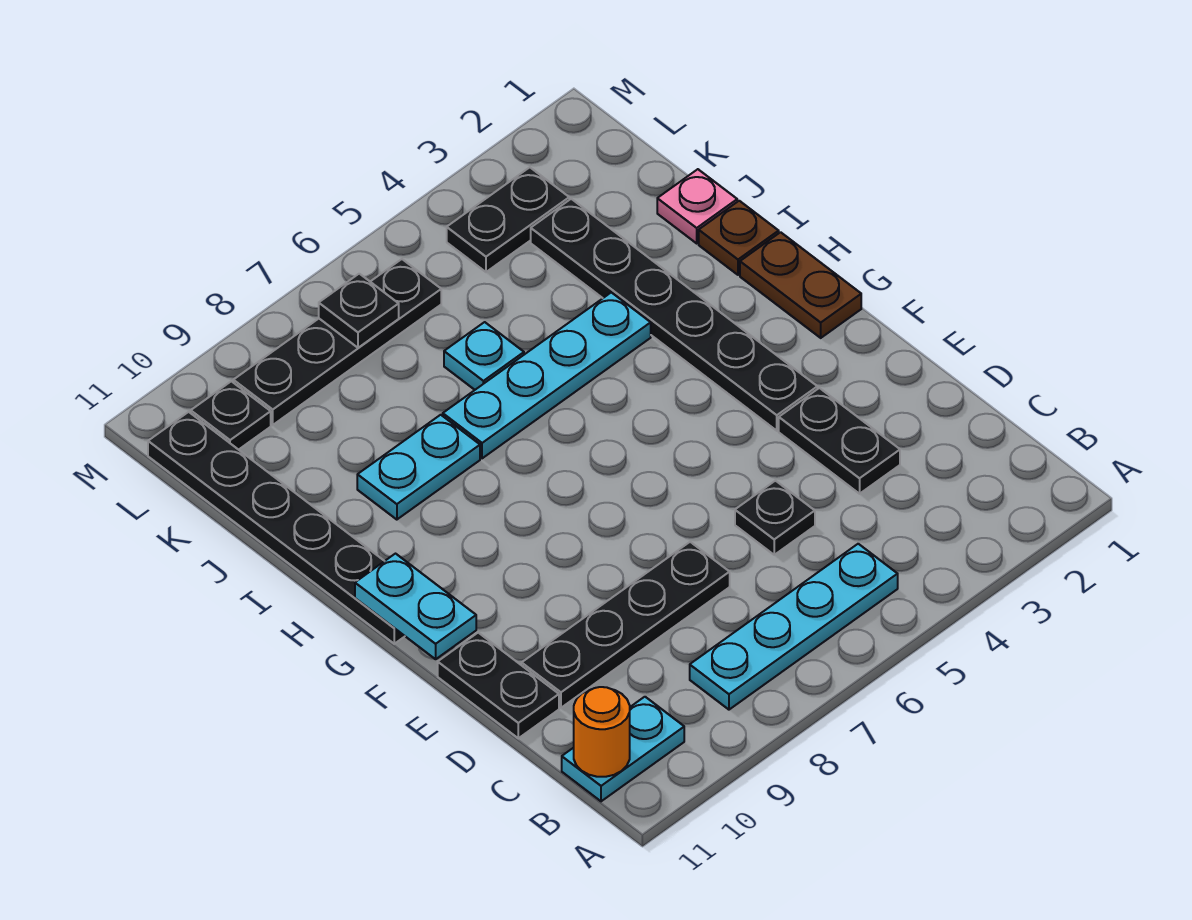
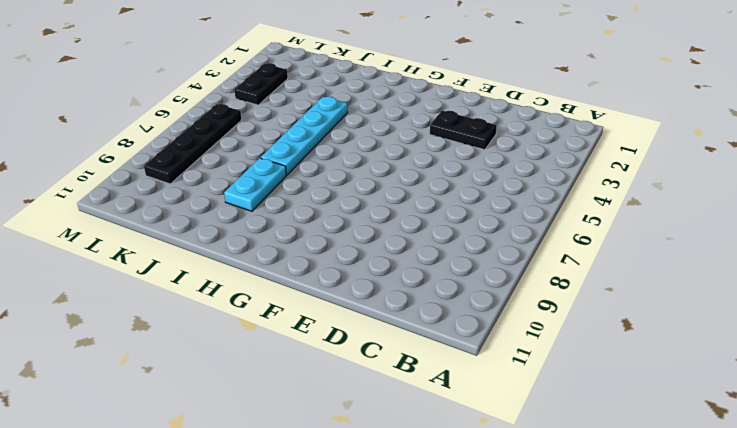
none -> cyan 1x4 plate [690,544,898,710]
none -> cyan 1x2 plate [562,697,684,801]
none -> black 1x1 plate [735,481,815,555]

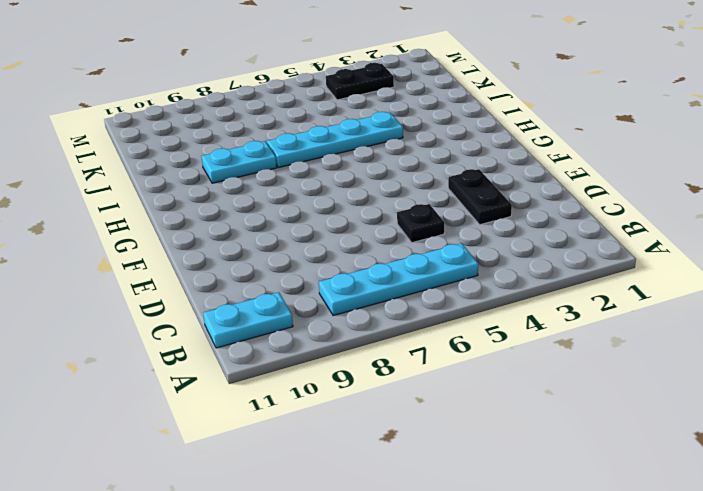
none -> black 1x4 plate [522,542,730,708]
none -> black 1x2 plate [438,633,559,738]
none -> black 1x6 plate [531,199,817,431]

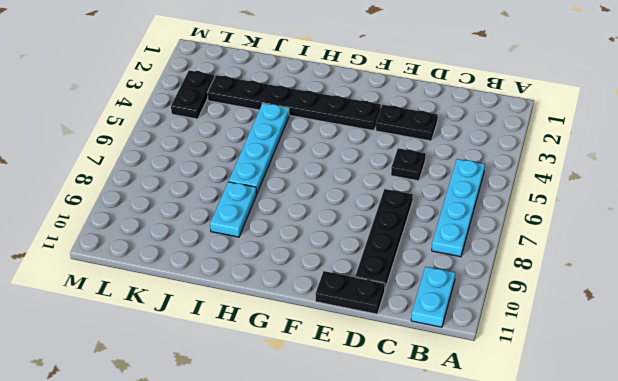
none -> brown 1x2 plate [740,232,861,338]
none -> black 1x6 plate [148,412,405,644]
none -> brown 1x1 plate [699,201,779,275]

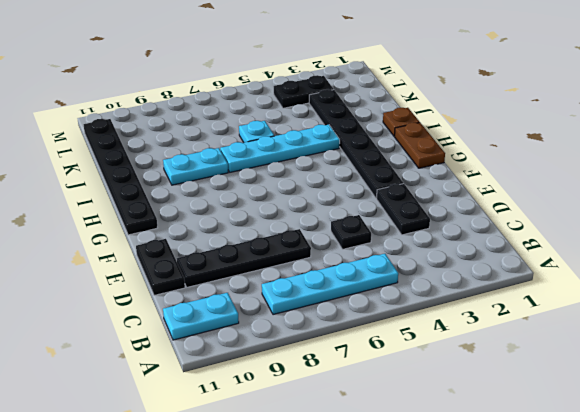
none -> pink 1x1 plate [657,169,737,243]
none -> black 1x4 plate [233,259,441,425]
none -> black 1x1 plate [191,381,271,450]

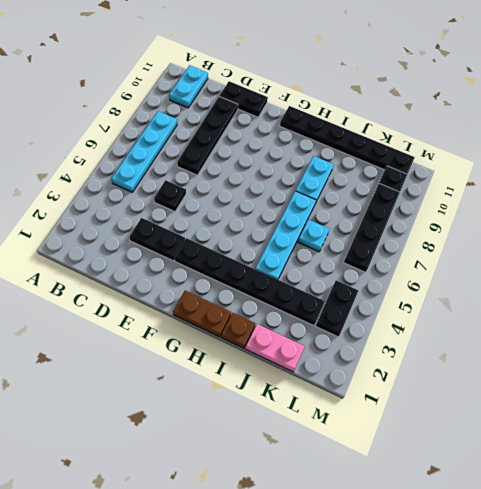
pink 1x2 plate [245,324,305,372] -> pink 1x1 plate [657,169,737,243]
none -> orange 1x1 round brick [574,687,630,777]
none -> cyan 1x2 plate [355,554,476,659]
none -> black 1x1 plate [319,274,399,348]

